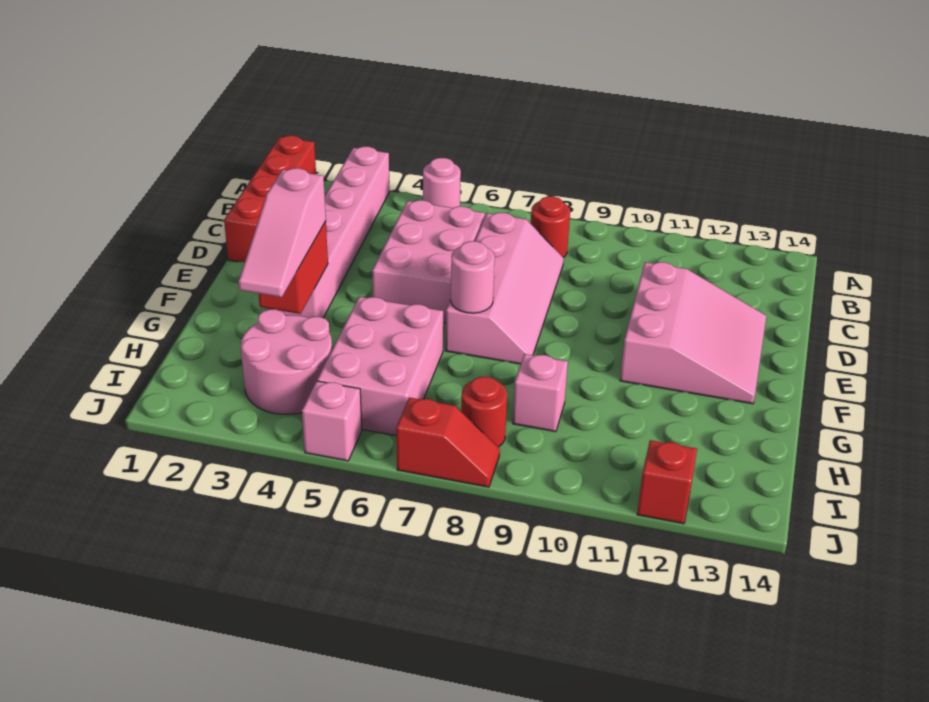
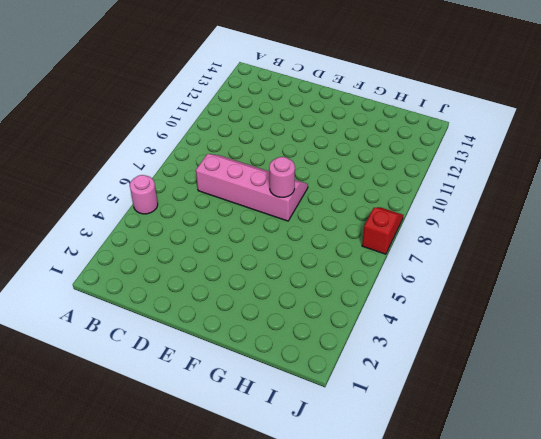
none -> red 1x4 brick [224,136,316,263]
none -> pink 1x6 brick [282,147,390,318]
none -> red 1x1 round brick [531,197,570,258]

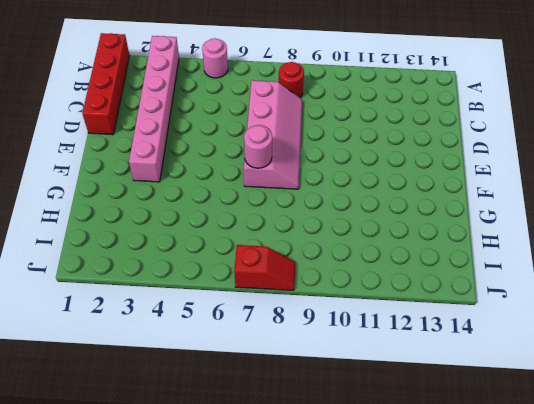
none -> pink 2x3 brick [372,200,485,323]
none -> pink 3x3 slope [620,262,766,404]
none -> pink 2x3 brick [317,297,443,436]

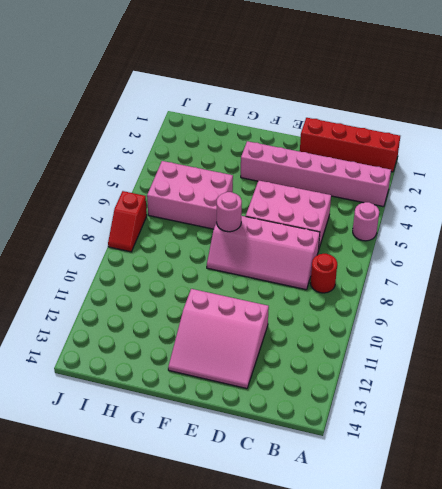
none -> pink 2x2 round brick [241,309,332,414]
none -> pink 1x1 brick [513,354,568,432]
none -> red 1x1 round brick [461,377,507,447]

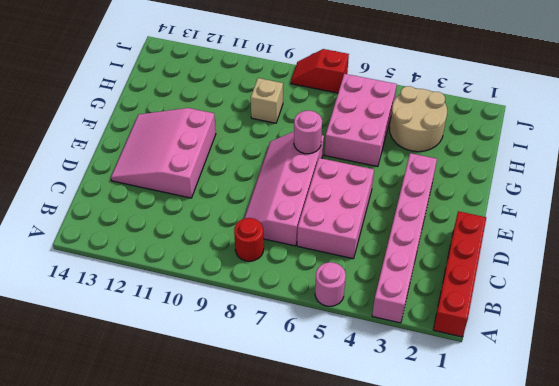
tan 2x2 round brick [390,86,447,152] -> pink 2x2 round brick [241,309,332,414]
tan 1x1 brick [251,78,283,123] -> pink 1x1 brick [513,354,568,432]
none -> red 1x1 round brick [461,377,507,447]
none -> pink 1x1 brick [302,381,362,461]
none -> red 1x1 brick [637,440,697,524]

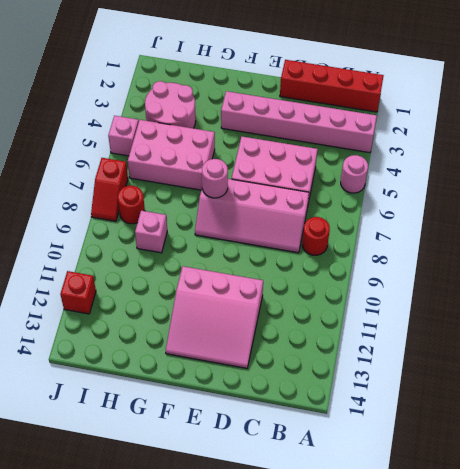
none -> red 1x2 brick [258,221,328,314]
none -> pink 1x3 slope [238,168,326,297]

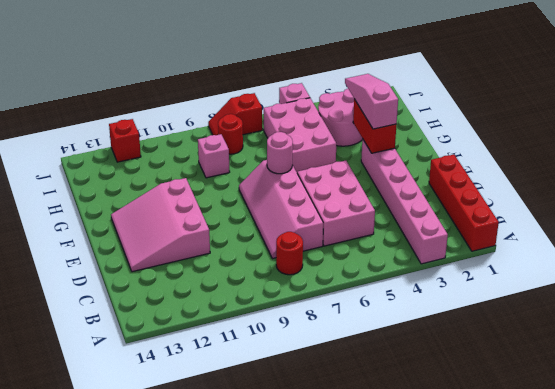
none -> pink 1x1 round brick [423,158,461,208]

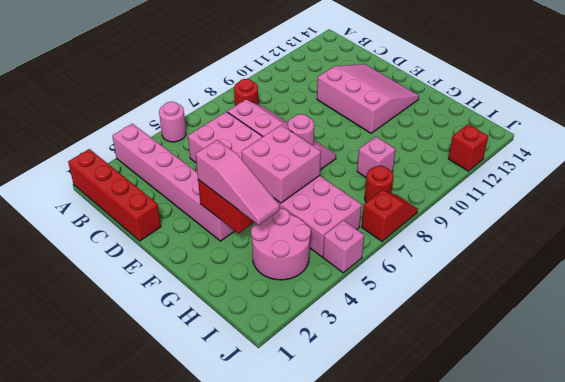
pink 2x2 brick [242,125,321,203] -> none

